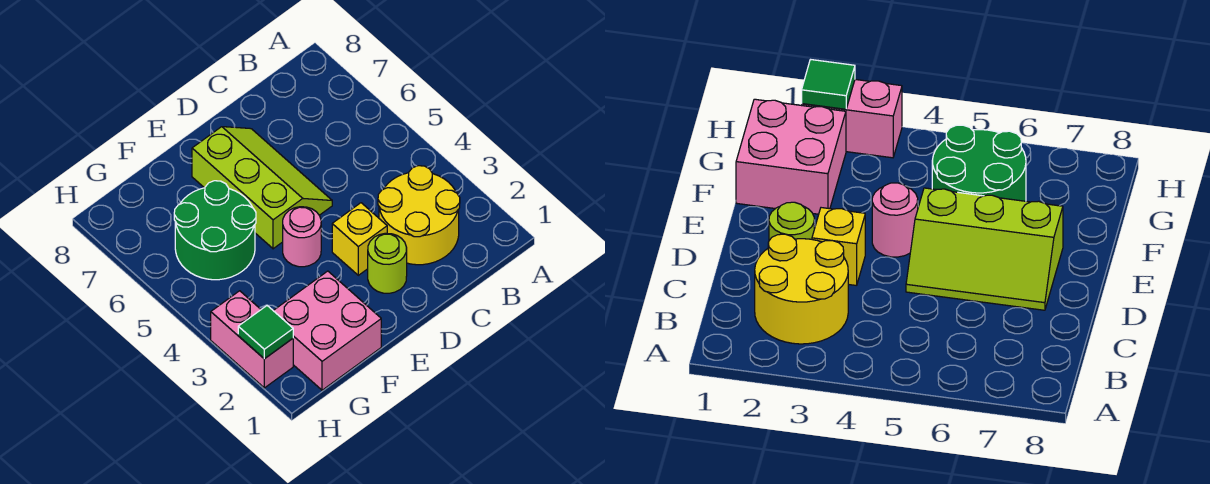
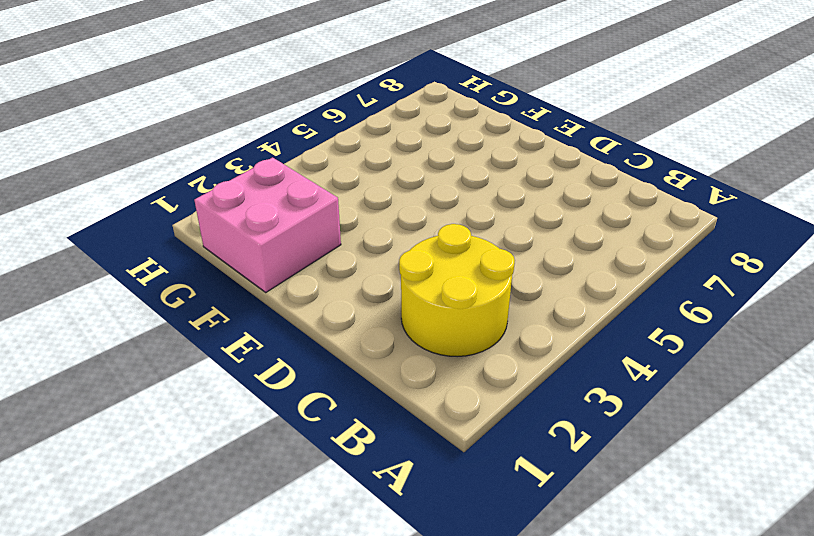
none -> lime 1x1 round brick [368,233,407,293]
none -> yellow 1x1 brick [332,203,387,275]

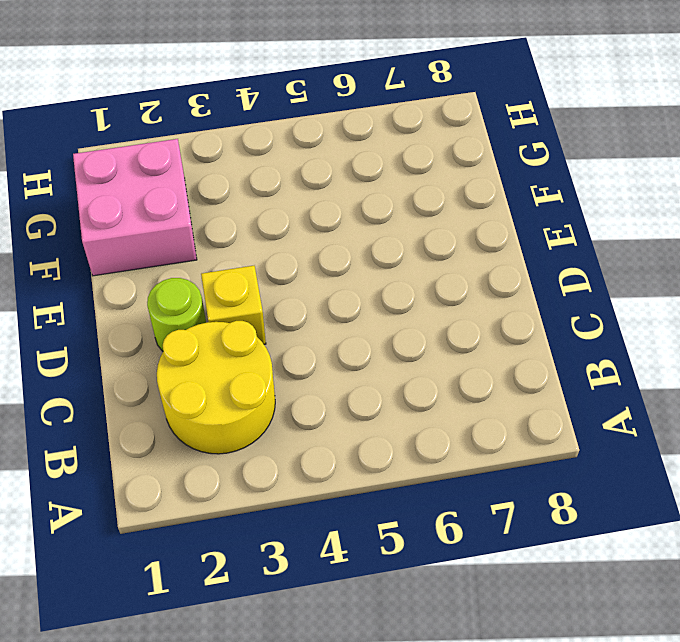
none -> lime 2x3 slope [192,127,332,249]
none -> pink 1x1 round brick [283,207,321,267]

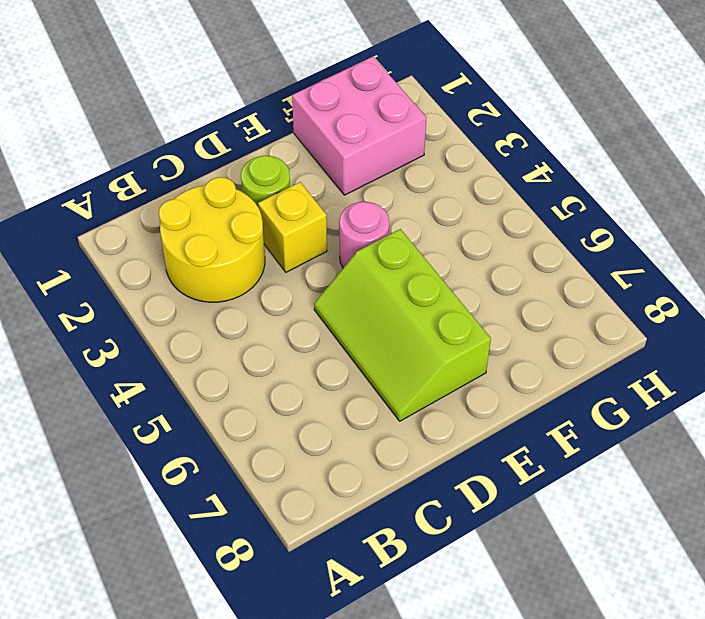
none -> green 2x2 round brick [174,181,256,280]
none -> pink 1x2 brick [211,291,293,388]

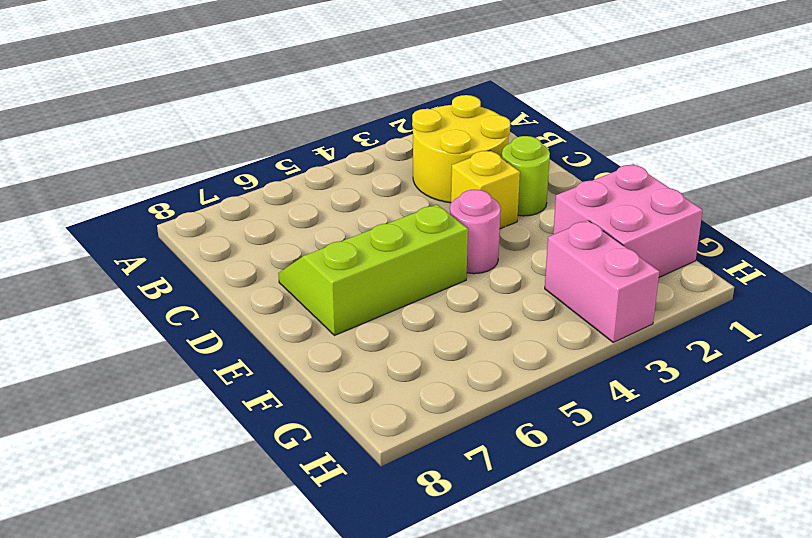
pink 1x2 brick [545,220,659,342] -> pink 1x2 brick turned to [211,291,293,388]
none -> green 2x2 round brick [174,181,256,280]
none -> green 1x1 tile [238,306,293,359]

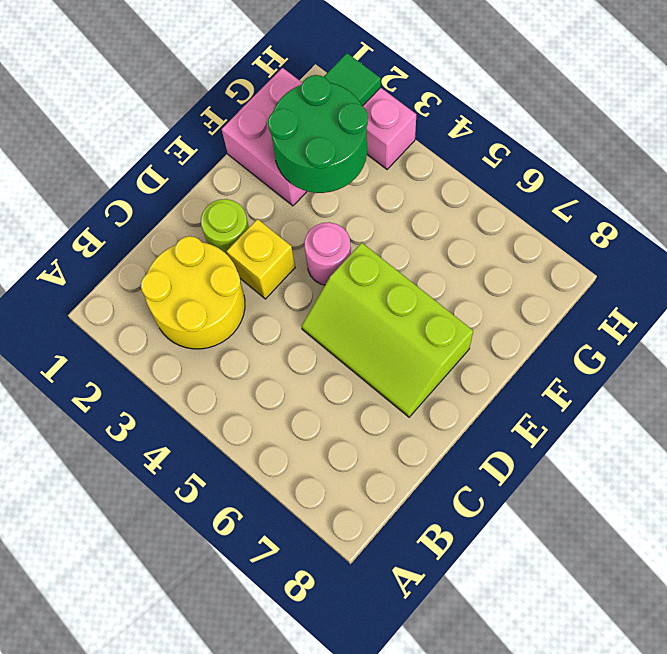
green 2x2 round brick [268,75,368,193] -> green 2x2 round brick moved to [174,181,256,280]

